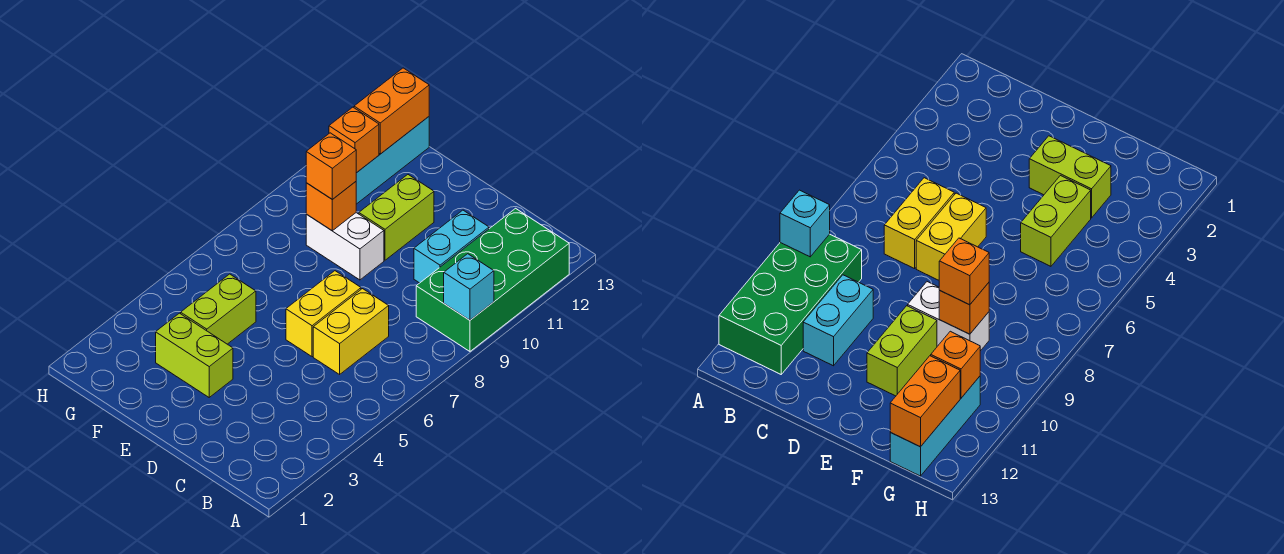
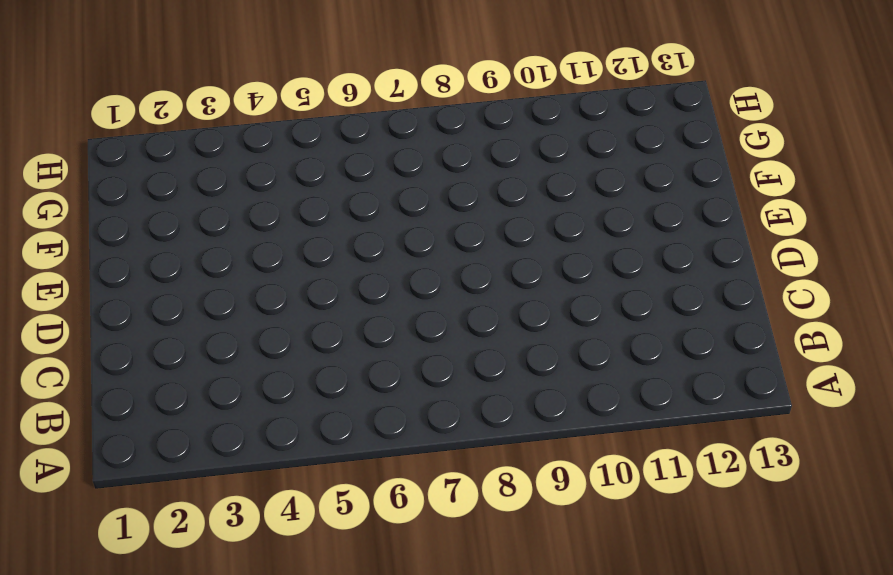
none -> green 2x4 brick [416,208,569,351]
none -> yellow 1x2 brick [313,289,389,374]
none -> cyan 1x2 brick [414,210,489,283]

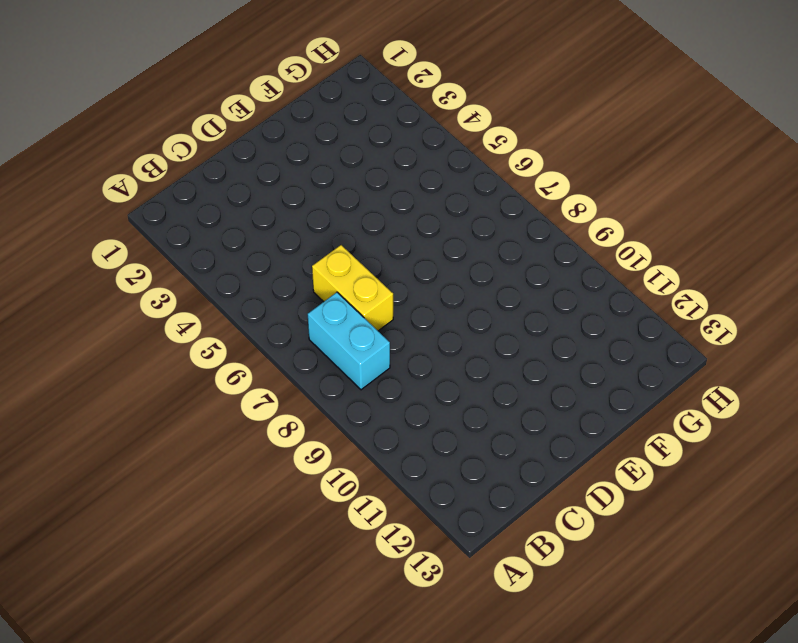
cyan 1x2 brick [308,292,390,390] -> cyan 1x2 brick moved to [414,210,489,283]
none -> green 2x4 brick [416,208,569,351]
none -> yellow 1x2 brick [286,271,361,357]
none -> lime 1x2 brick [156,313,233,397]

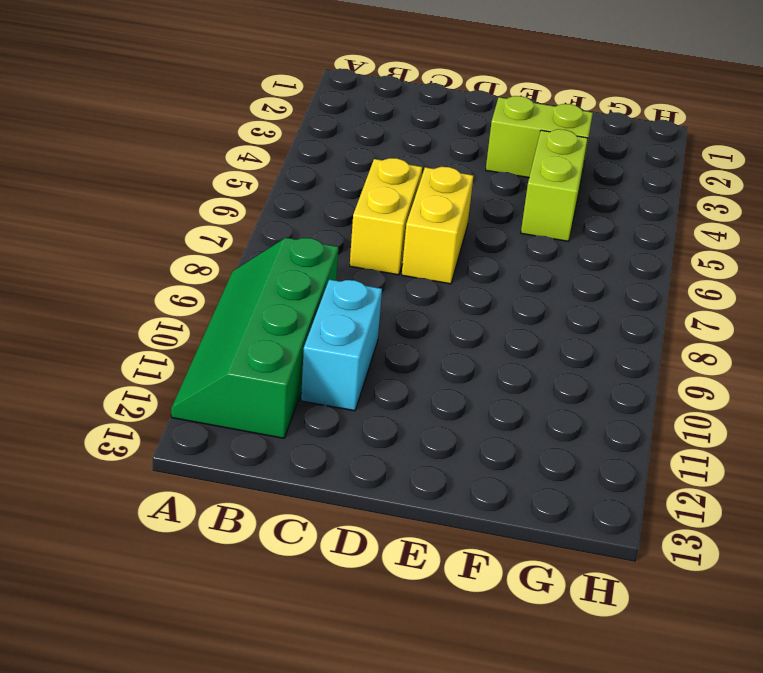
green 2x4 slope [171,238,338,438] -> green 2x4 brick [416,208,569,351]
none -> white 1x2 brick [306,213,384,280]
none -> lime 1x2 brick [359,175,434,260]
none -> cyan 1x3 brick [356,117,429,204]

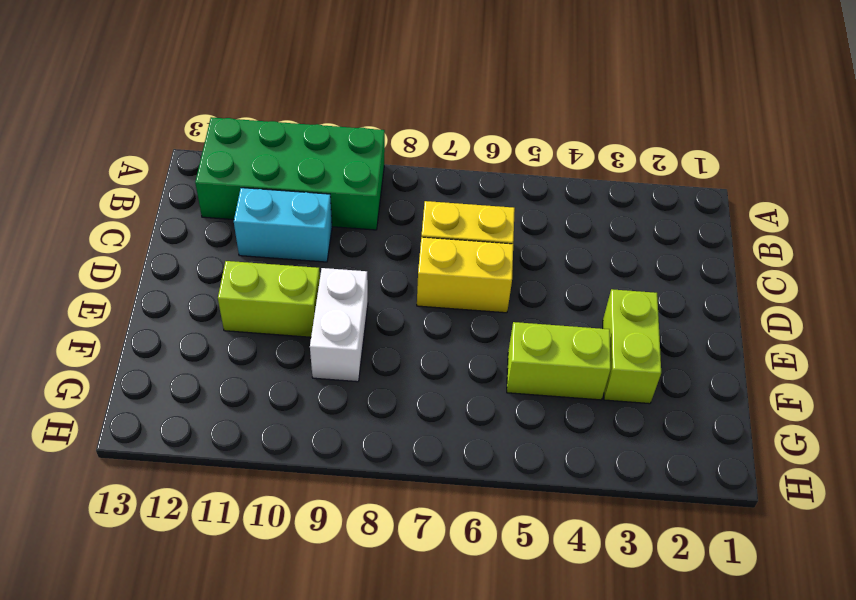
none -> cyan 1x3 brick [356,117,429,204]
none -> cyan 1x1 brick [444,254,494,320]
none -> orange 1x1 brick [306,182,356,231]

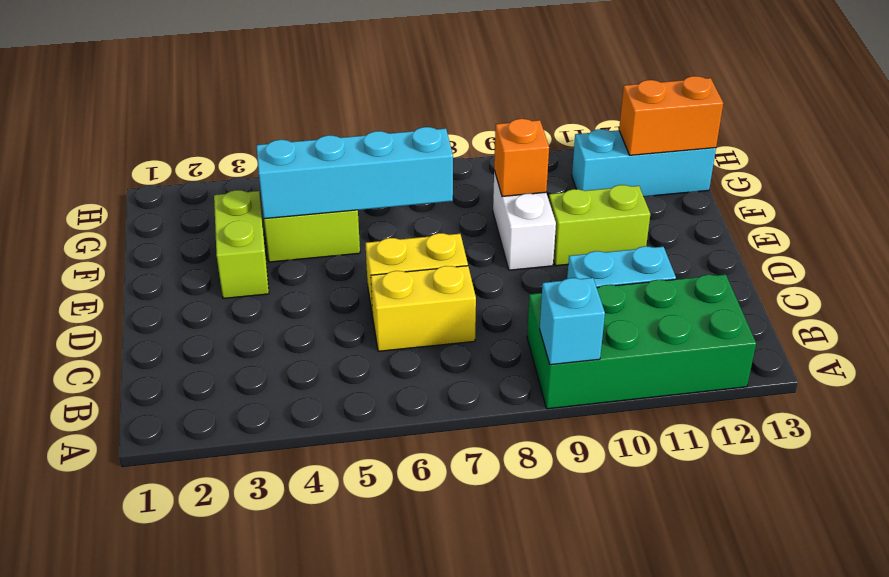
cyan 1x4 brick [256,127,453,219] -> none
none -> orange 1x1 brick [329,107,379,173]
none -> orange 1x1 brick [306,133,356,199]

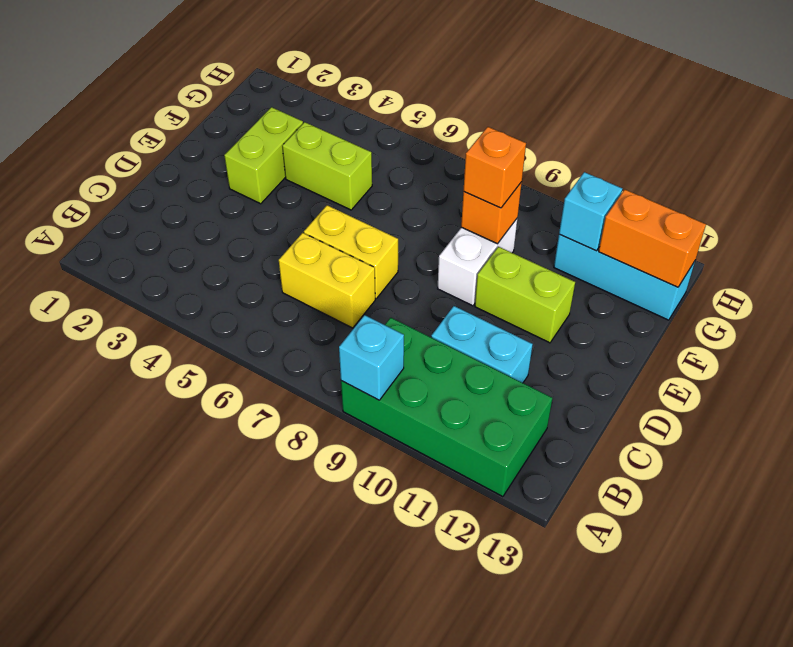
cyan 1x1 brick [559,172,622,251] -> orange 1x1 brick [329,107,379,173]

